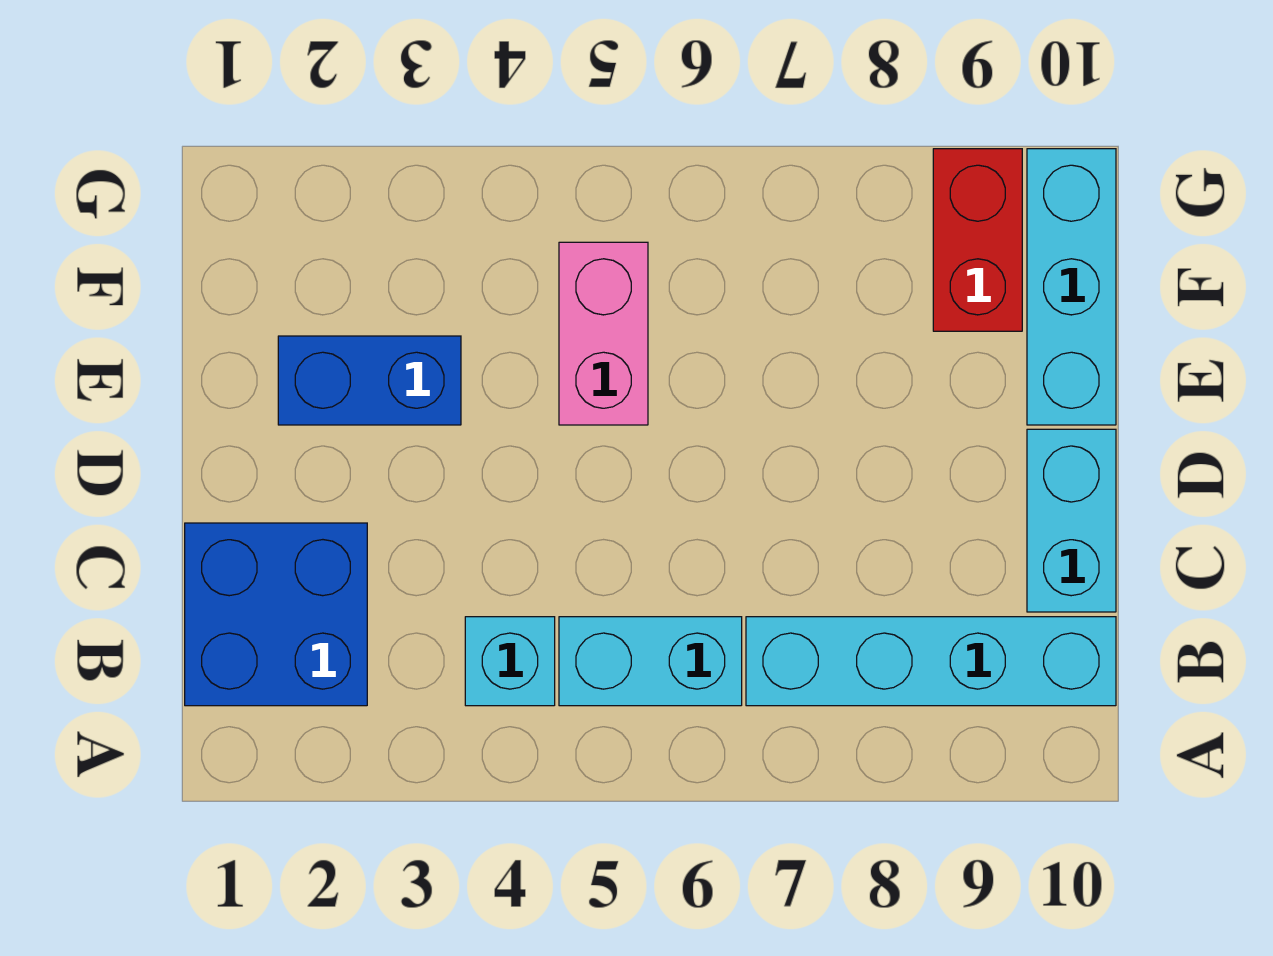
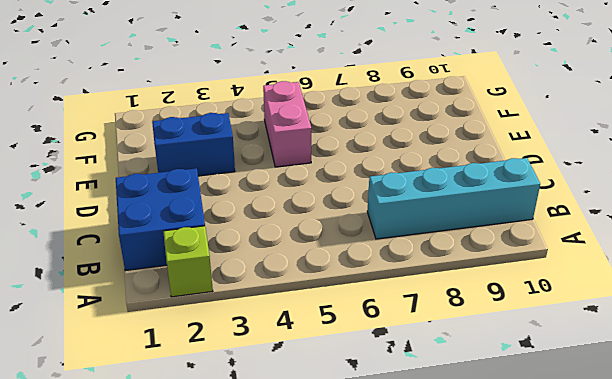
lime 1x1 brick [163,226,213,297] -> none
none -> cyan 1x1 brick [465,617,555,706]
none -> cyan 1x2 brick [559,617,742,706]

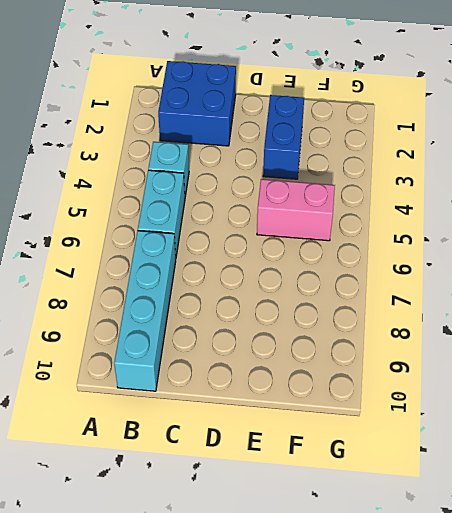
none -> cyan 1x2 brick [1027,429,1116,612]
none -> cyan 1x3 brick [1027,149,1116,425]

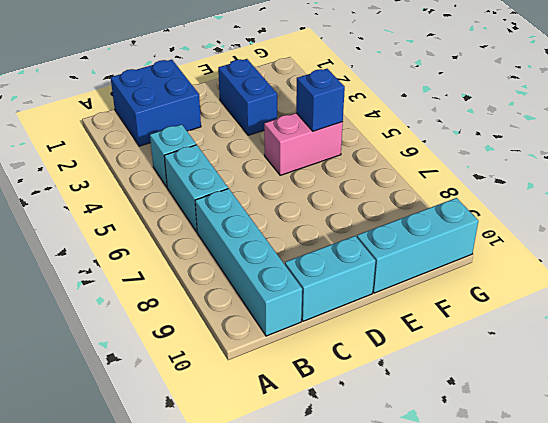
blue 1x1 brick [296,69,345,131] -> none
none -> red 1x2 brick [933,149,1022,331]

